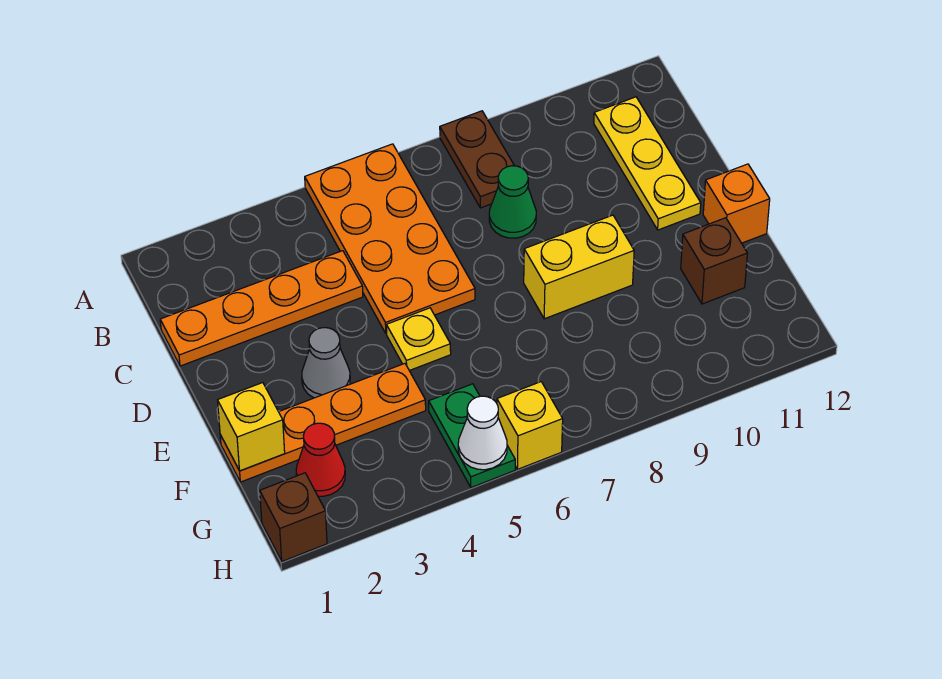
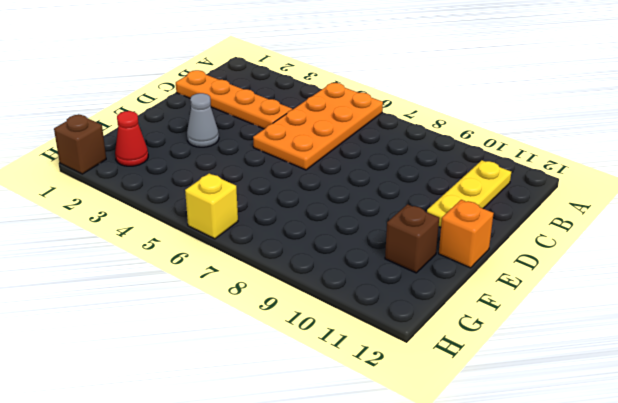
none -> brown 1x2 plate [440,111,514,208]
none -> green 1x1 cone [489,166,536,238]
none -> yellow 1x1 plate [386,308,451,371]

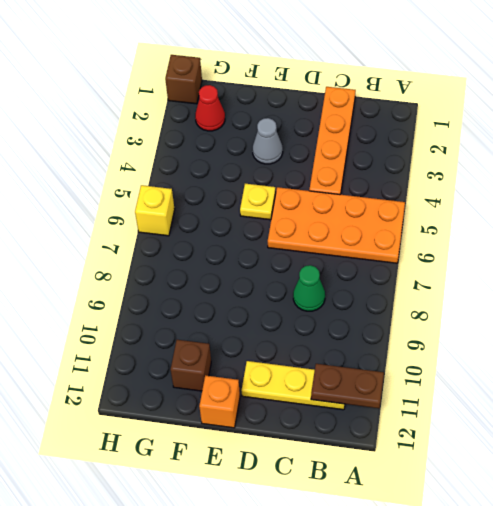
brown 1x2 plate [311,364,384,408] -> brown 1x2 plate moved to [440,111,514,208]
none -> yellow 1x2 brick [524,215,634,319]
none -> orange 1x4 plate [220,364,426,482]
none -> green 1x2 plate [429,384,515,488]

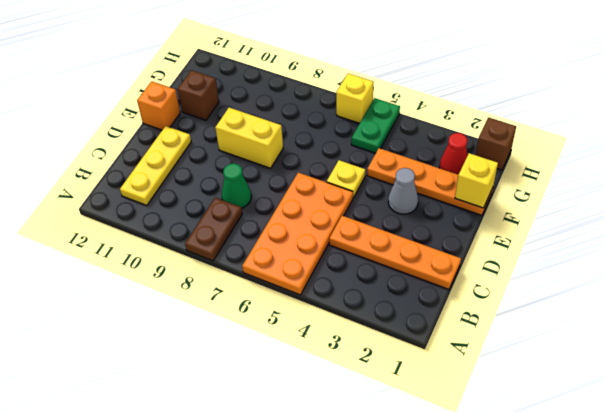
none -> white 1x1 cone [458,396,507,470]

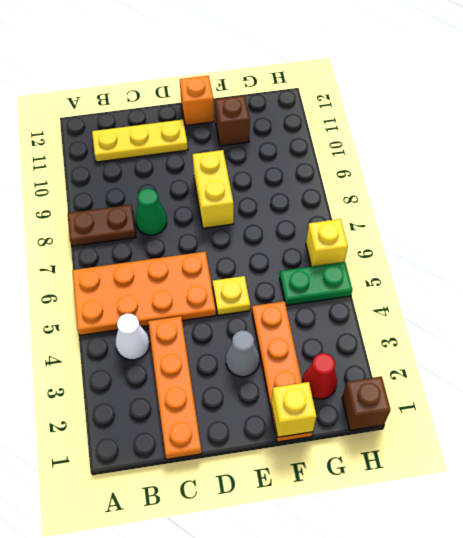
white 1x1 cone [115,313,149,360] -> white 1x1 cone moved to [458,396,507,470]

